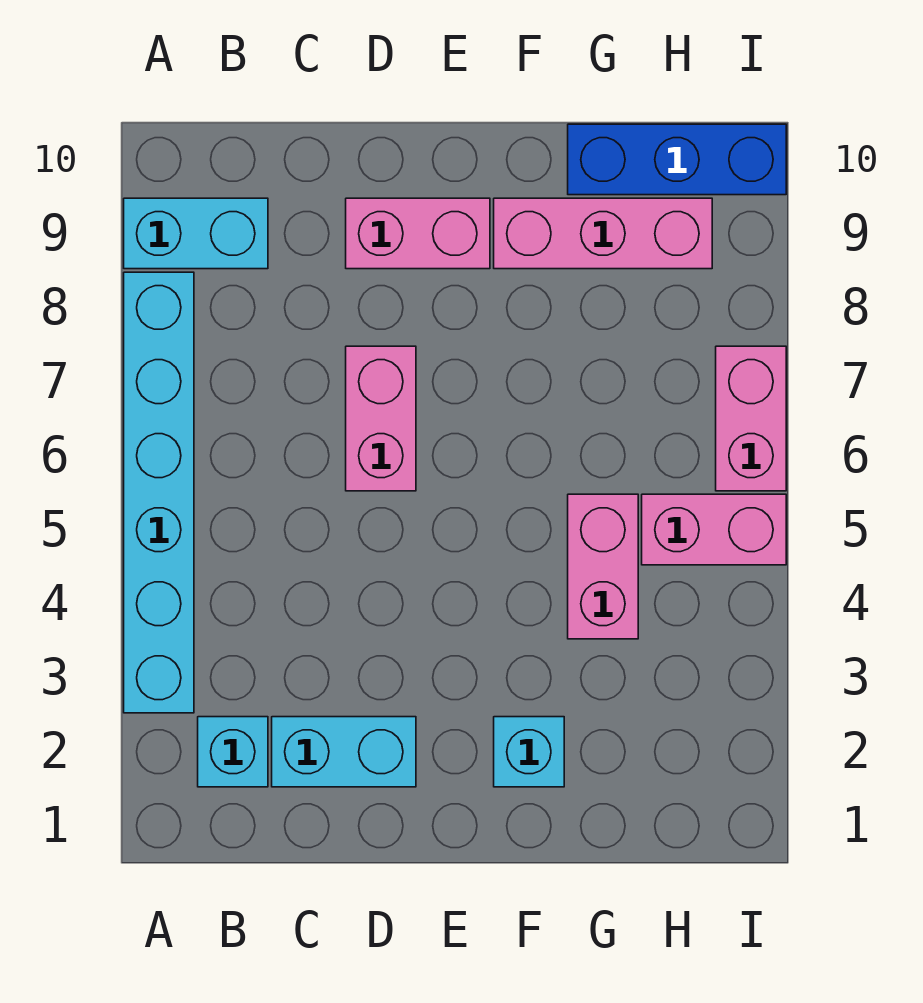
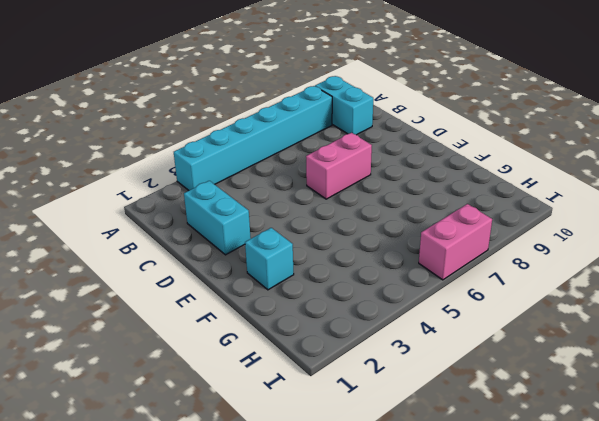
none -> cyan 1x1 brick [198,717,268,787]
none -> pink 1x2 brick [346,198,490,269]
none -> pink 1x3 brick [494,198,712,269]

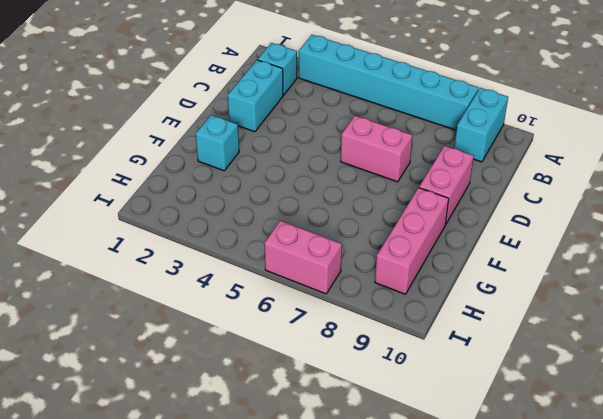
none -> pink 1x2 brick [568,494,638,639]
none -> blue 1x3 brick [568,124,786,195]
none -> pink 1x2 brick [642,494,786,565]

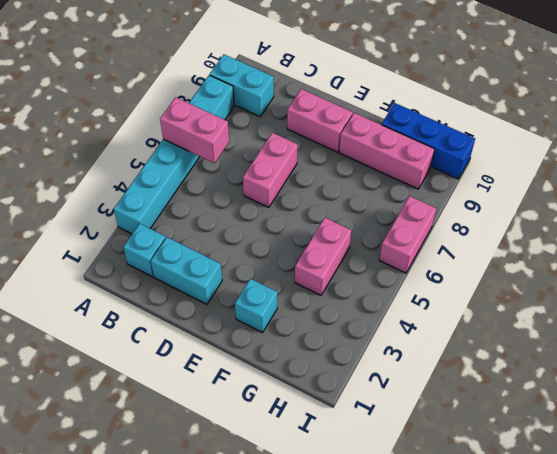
pink 1x2 brick [160,97,229,163] -> pink 1x2 brick moved to [642,494,786,565]

